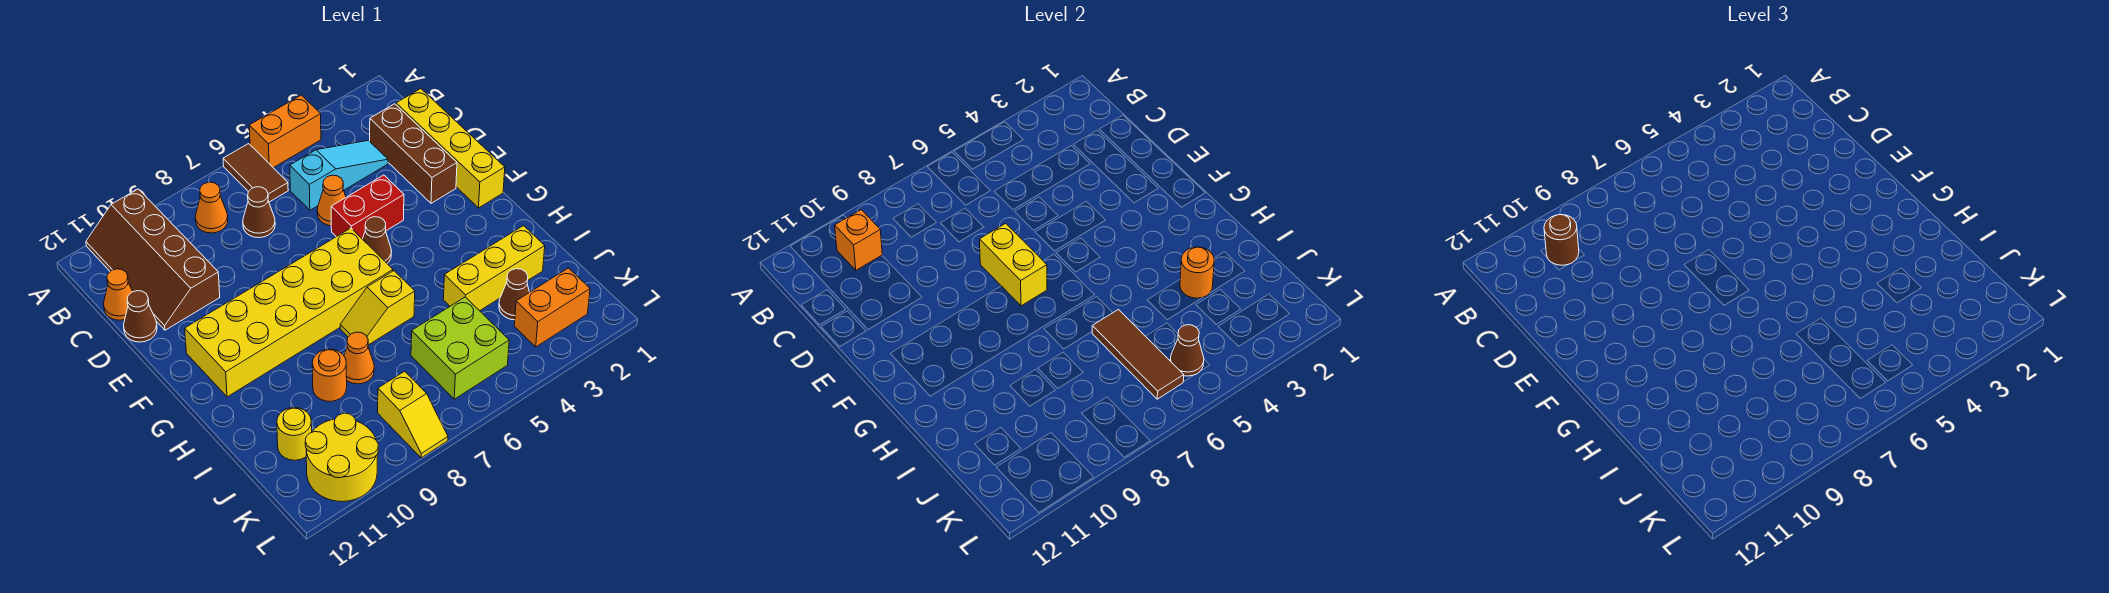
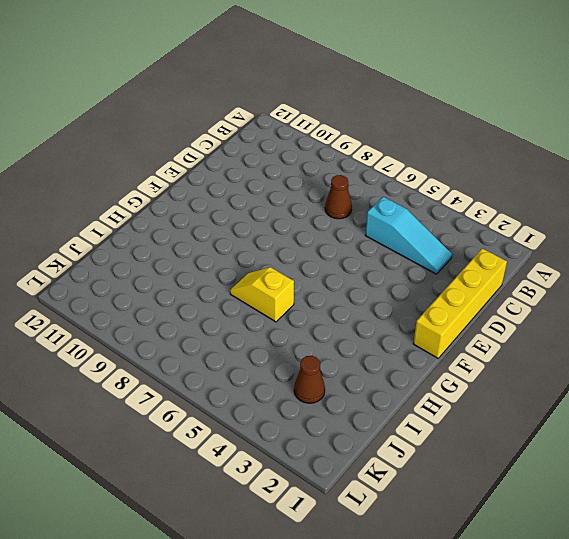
none -> orange 1x2 brick [249,95,321,168]
none -> brown 1x2 tile [223,144,288,202]
none -> brown 2x4 slope [86,189,220,330]
none -> orange 1x1 cone [195,182,228,233]

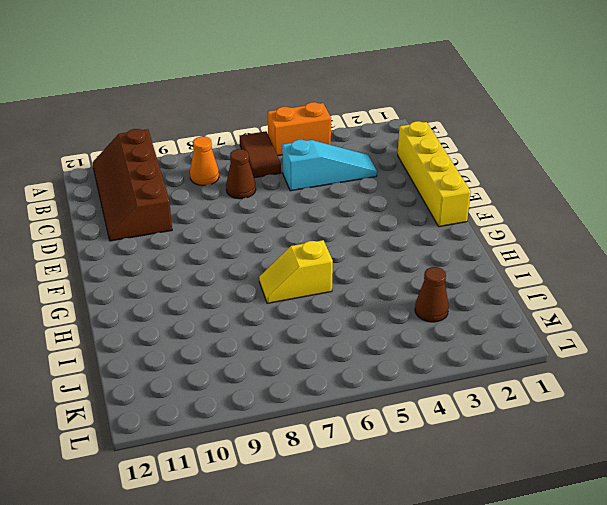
none -> brown 1x3 brick [370,104,457,203]
none -> orange 1x1 cone [103,269,133,320]
none -> orange 1x1 cone [317,175,346,226]
none -> brown 1x1 cone [124,291,157,342]

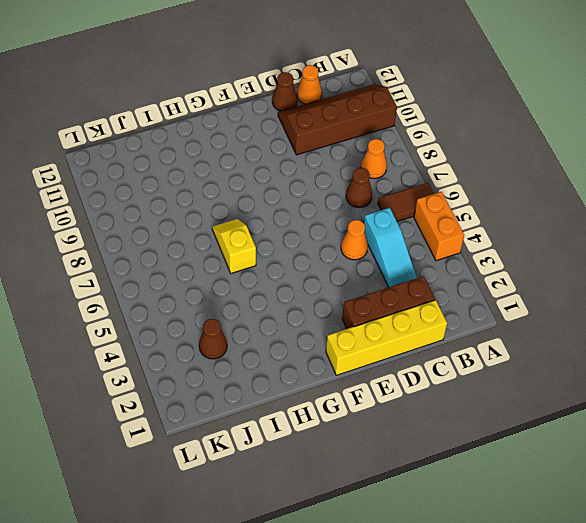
none -> red 1x2 brick [331,175,404,239]
none -> brown 1x1 cone [363,217,392,263]
none -> yellow 2x6 brick [185,228,393,397]
none -> yellow 1x3 brick [443,226,545,311]

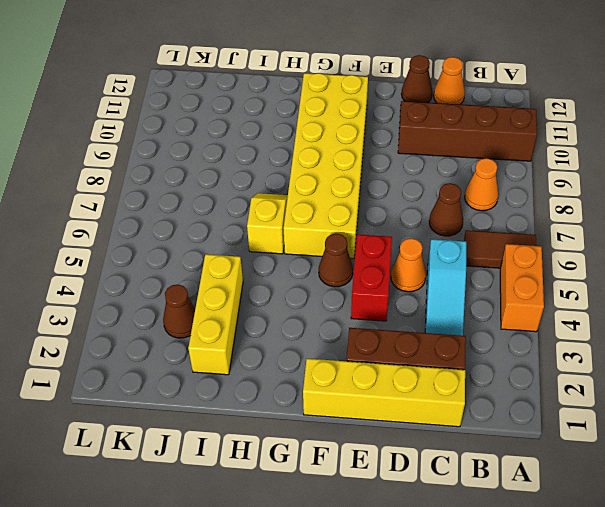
none -> orange 1x1 cone [344,332,374,384]
none -> orange 1x1 round brick [312,349,347,402]
none -> lime 2x2 brick [411,297,509,399]
none -> yellow 1x1 round brick [277,407,312,460]

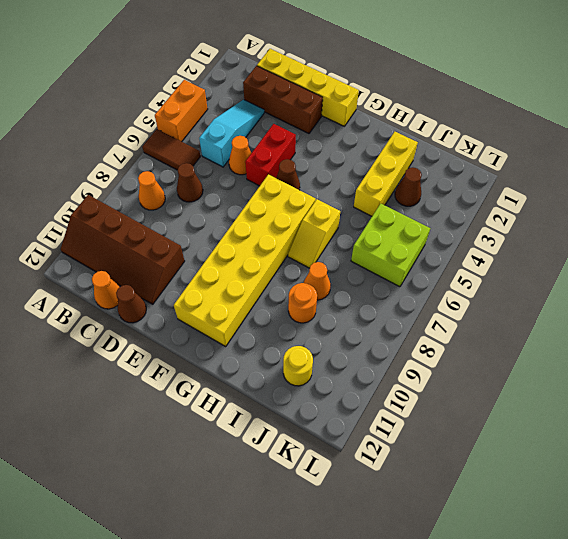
none -> orange 1x2 brick [514,268,590,347]
none -> yellow 1x2 slope [378,371,448,458]
none -> yellow 2x2 round brick [305,413,378,502]
none -> orange 1x1 brick [835,210,882,270]

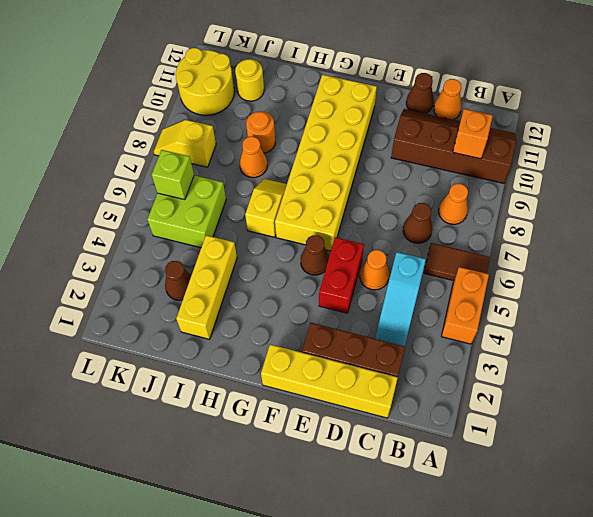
lime 1x1 brick [152,150,194,200] -> brown 1x3 tile [1092,309,1184,399]
none -> orange 1x2 brick [514,268,590,347]
none -> yellow 1x2 brick [980,223,1047,306]
none -> orange 1x1 round brick [1180,247,1214,298]
none -> brown 1x1 cone [1170,325,1204,376]

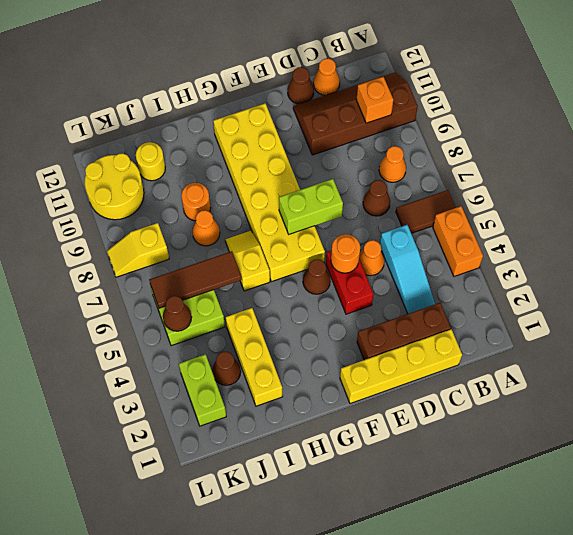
orange 1x1 round brick [331,234,360,273] -> orange 1x1 round brick moved to [1180,247,1214,298]
lime 1x2 brick [279,179,343,234] -> yellow 1x2 brick [980,223,1047,306]
lime 1x2 brick [179,354,226,426] -> orange 1x2 brick [514,268,590,347]
none -> brown 1x1 round brick [1544,215,1579,265]

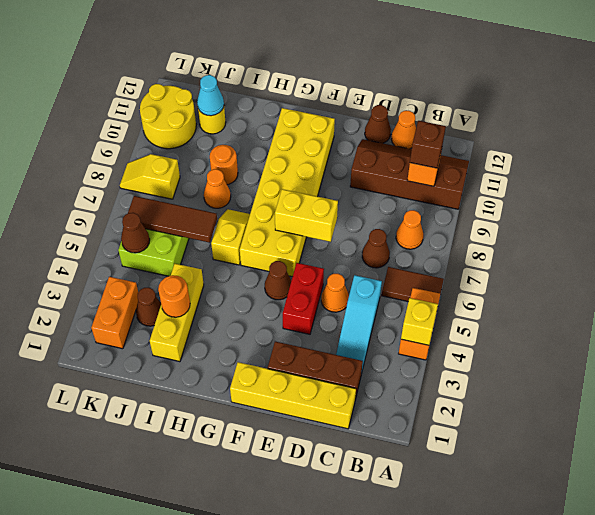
yellow 1x1 brick [401,298,438,345] -> none
brown 1x1 brick [410,121,446,168] -> brown 1x1 round brick [1544,215,1579,265]
cyan 1x1 cone [197,75,224,116] -> none

